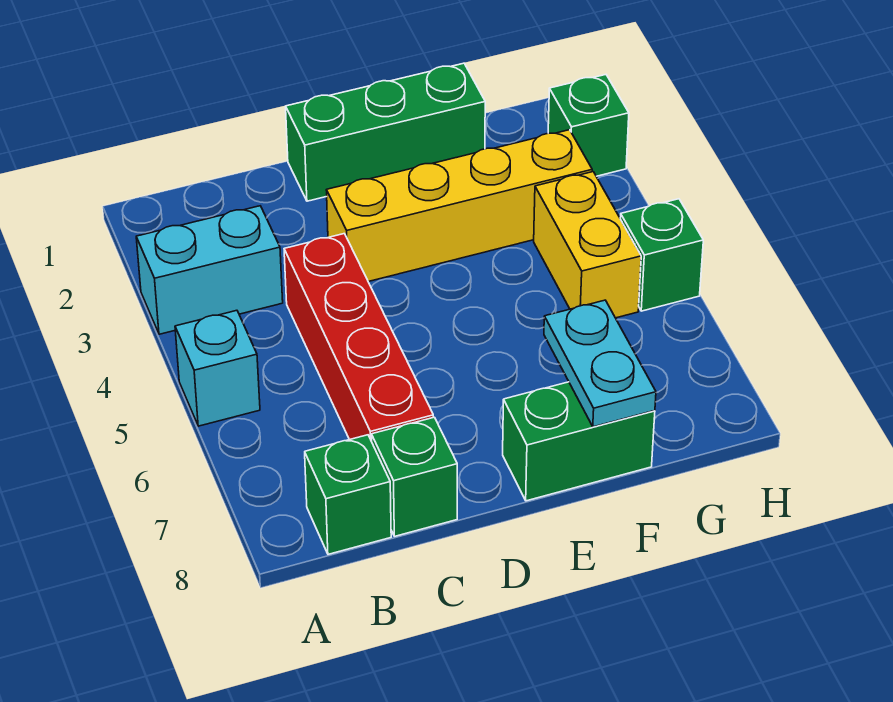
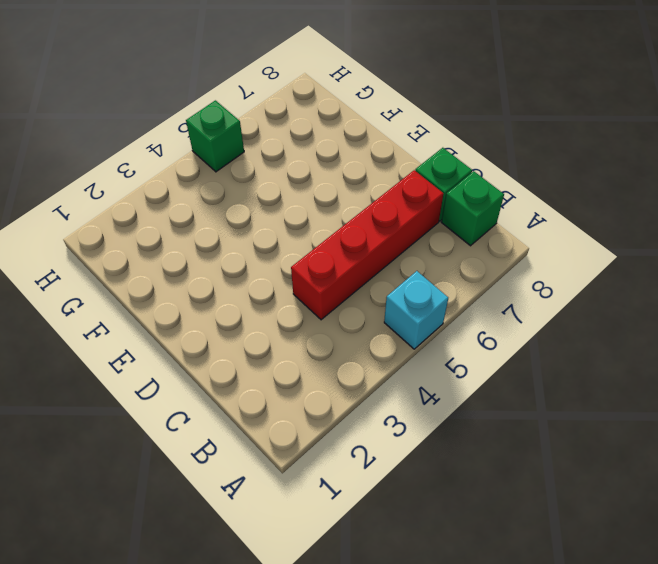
none -> cyan 1x2 brick [136,206,283,334]
none -> green 1x3 brick [286,63,485,201]
none -> yellow 1x4 brick [326,130,592,282]

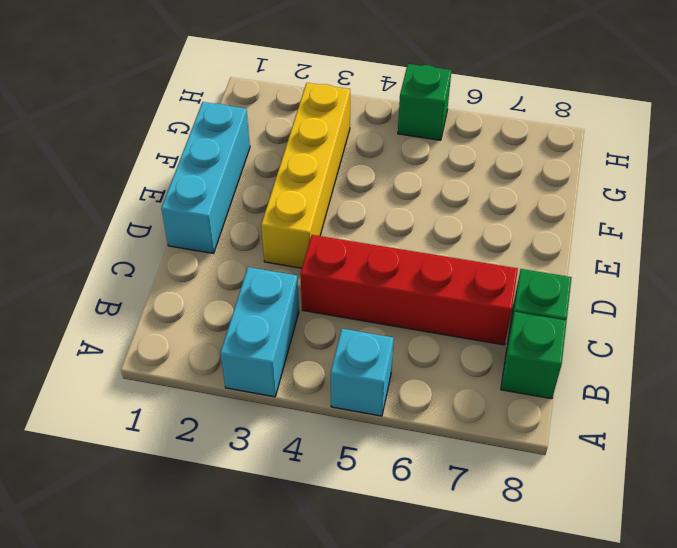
cyan 1x3 brick [161,102,250,253] -> green 1x3 brick [286,63,485,201]
none -> green 1x2 brick [503,382,655,501]
none -> yellow 1x2 brick [534,172,641,318]
none -> green 1x1 brick [548,75,629,176]

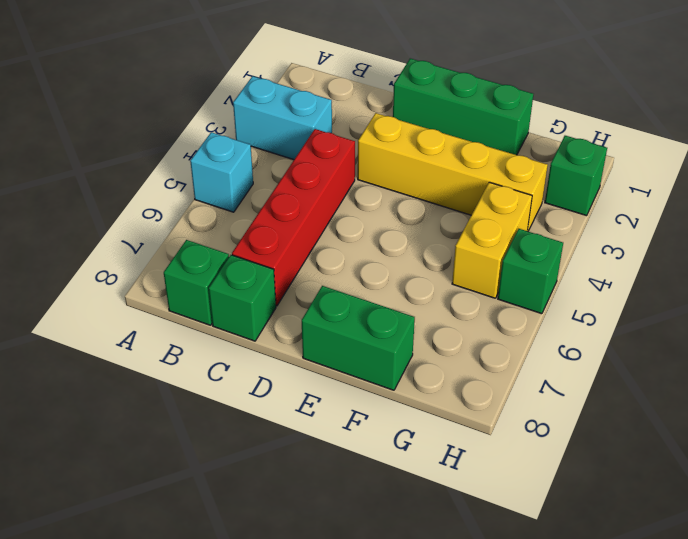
none -> cyan 1x2 plate [544,300,656,427]

